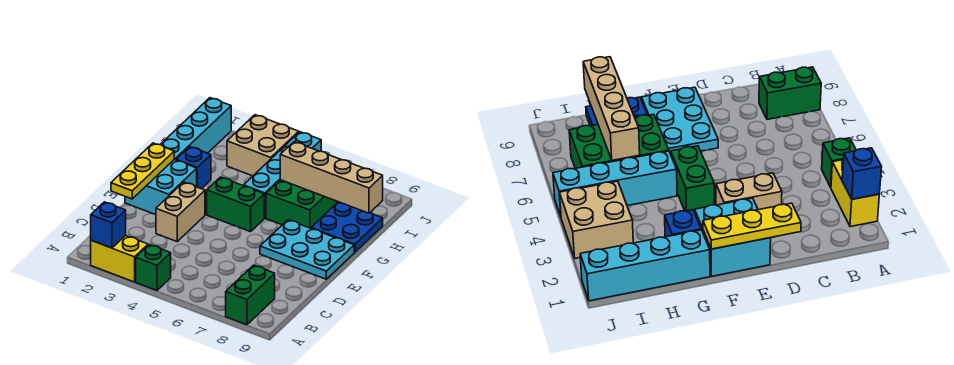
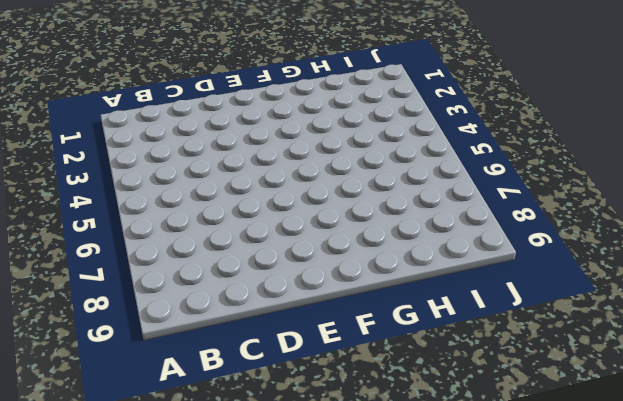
none -> yellow 1x2 brick [91,235,148,282]
none -> green 1x1 brick [136,245,171,291]
none -> green 1x2 brick [226,265,275,325]

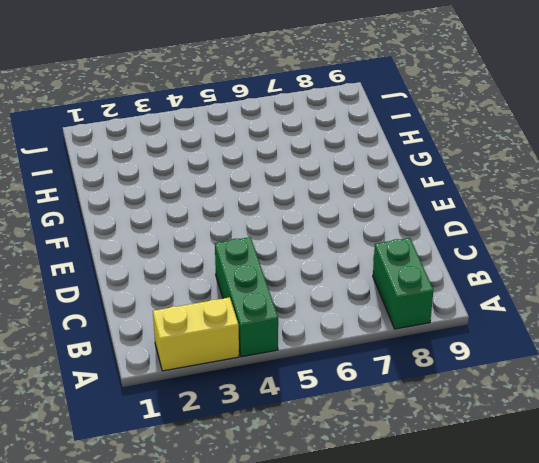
green 1x3 brick [215,237,278,357] -> green 1x1 brick [136,245,171,291]
none -> tan 1x2 brick [156,182,205,241]
none -> cyan 2x2 brick [125,160,197,215]
none -> cyan 2x3 plate [260,220,354,279]

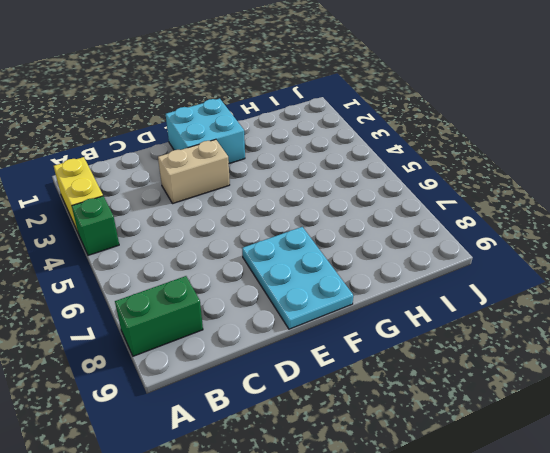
none -> green 1x2 brick [207,177,264,232]
none -> cyan 1x4 brick [160,98,231,160]
none -> blue 1x1 brick [176,147,211,189]

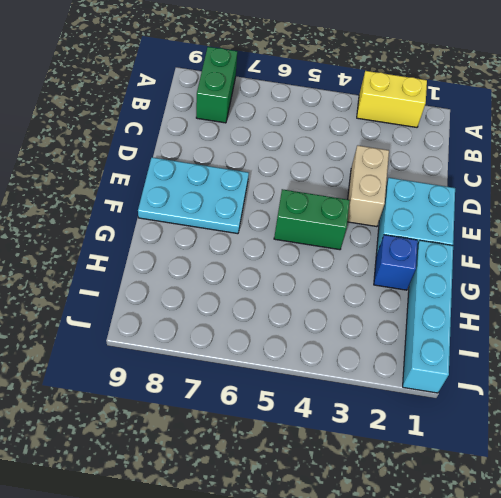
none -> green 1x1 brick [136,245,171,291]
none -> cyan 1x4 brick [244,132,321,218]
none -> green 2x3 brick [266,180,338,228]

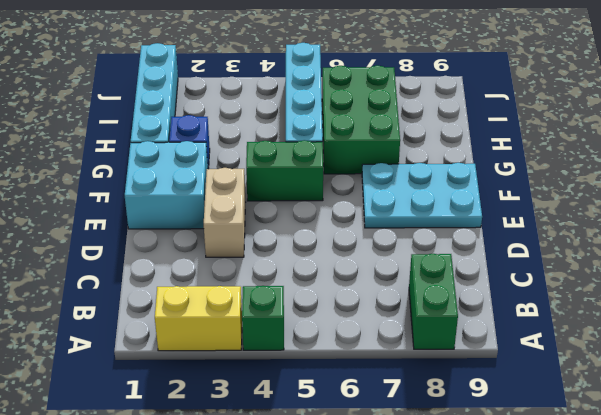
none -> blue 2x2 plate [311,202,383,252]
none -> tan 2x2 brick [227,115,299,176]
none -> blue 1x1 brick [91,202,126,248]

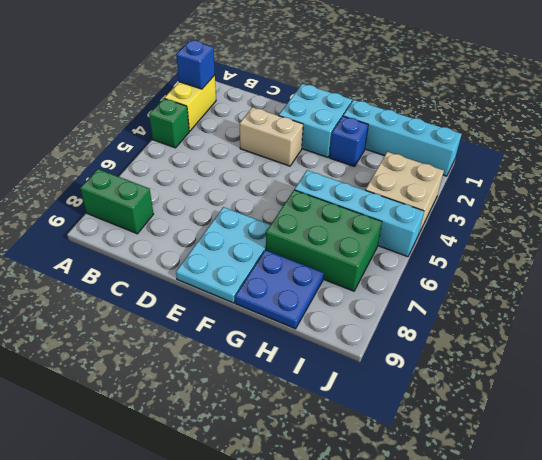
none -> green 1x2 brick [207,177,264,232]
none -> yellow 1x3 plate [111,143,174,199]
none -> tan 1x4 brick [280,142,383,213]

